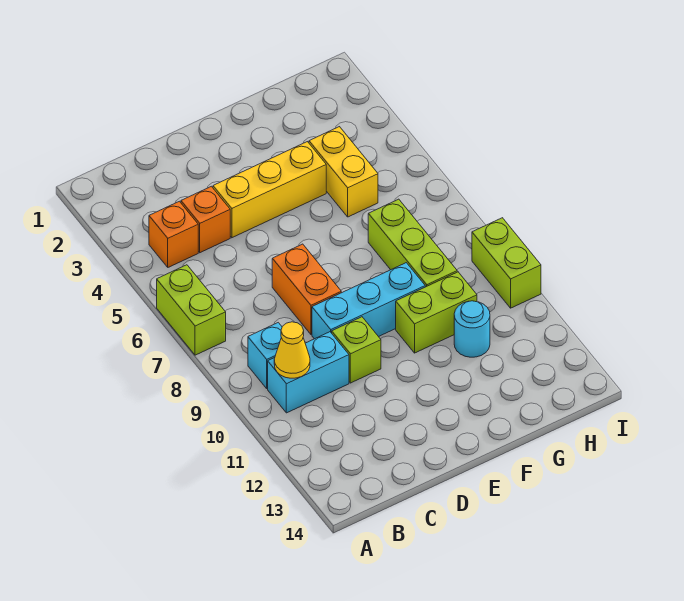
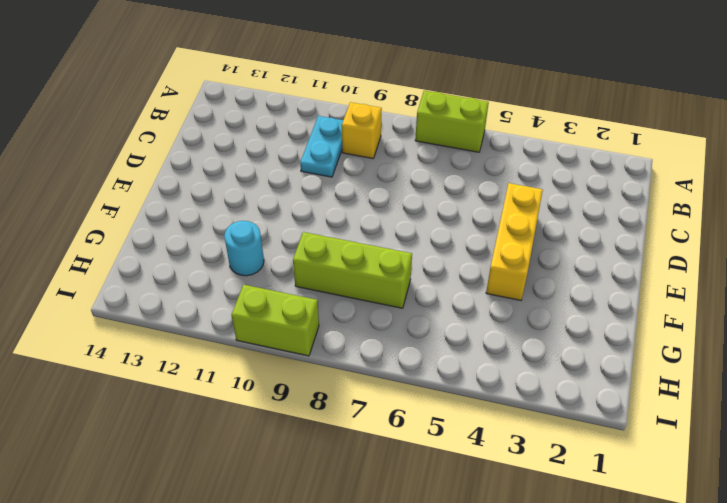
yellow 1x1 brick [342,102,382,159] -> cyan 1x1 brick [248,323,282,389]
cyan 1x2 plate [300,116,343,177] -> cyan 1x2 brick [268,332,349,413]
none -> orange 1x1 brick [149,201,198,267]
none -> orange 1x1 brick [181,186,230,253]
none -> orange 1x2 brick [272,244,341,334]

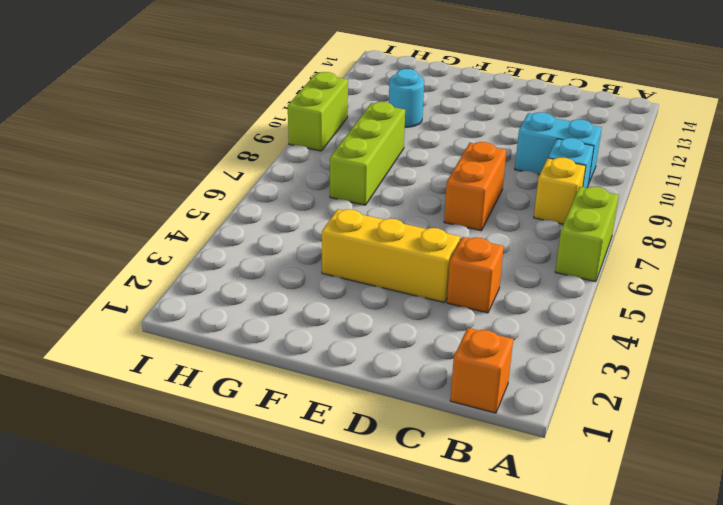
orange 1x1 brick [450,328,513,413] -> orange 1x1 brick moved to [149,201,198,267]
yellow 1x1 brick [534,157,586,224] -> none
none -> cyan 1x3 brick [312,263,425,339]
none -> lime 1x1 brick [332,317,381,383]
none -> lime 1x2 brick [396,272,477,353]

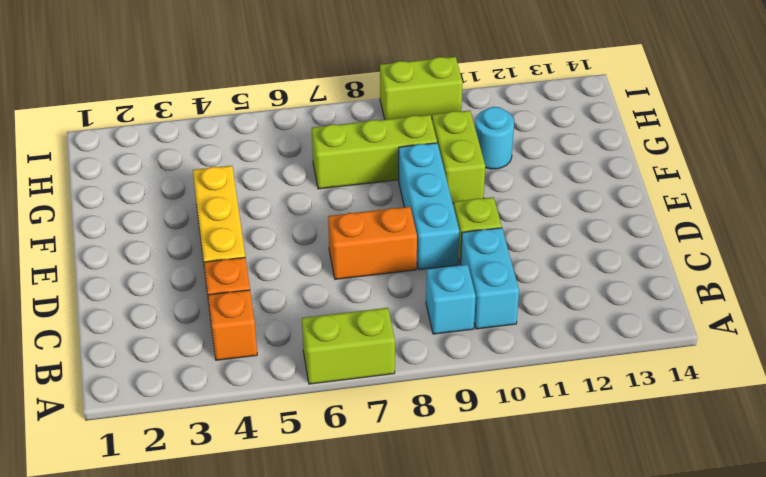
none -> yellow 1x2 brick [309,127,378,217]
none -> yellow 1x1 cone [274,322,310,378]

